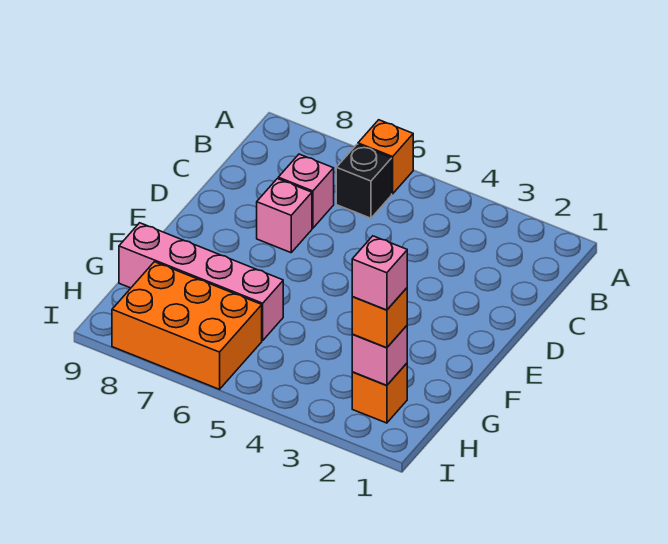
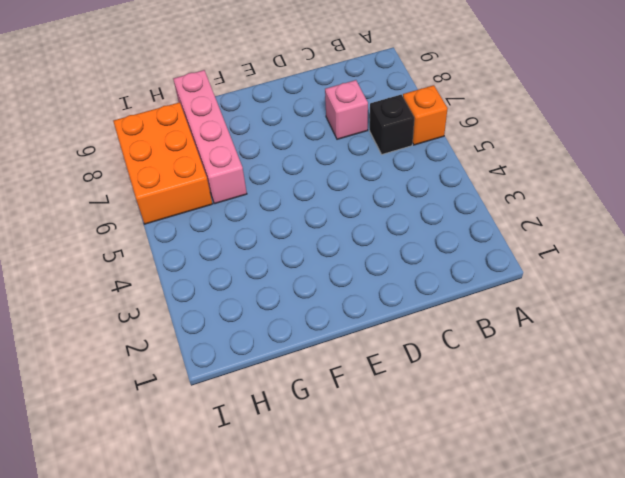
none -> pink 1x1 brick [257,179,312,253]
none -> orange 1x1 brick [352,363,407,423]

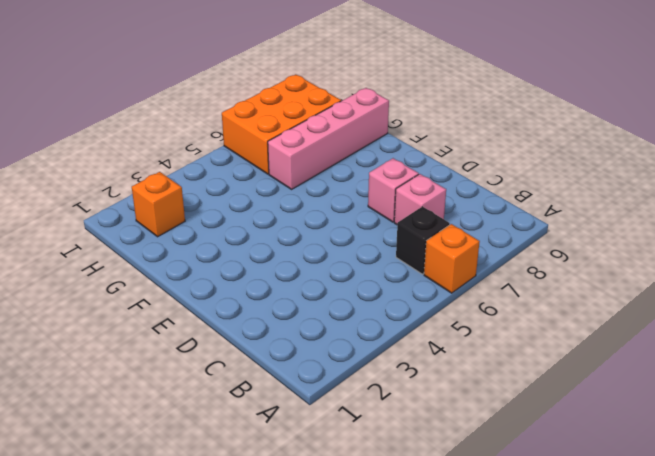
none -> pink 1x1 brick [352,326,407,386]
none -> orange 1x1 brick [352,288,407,348]

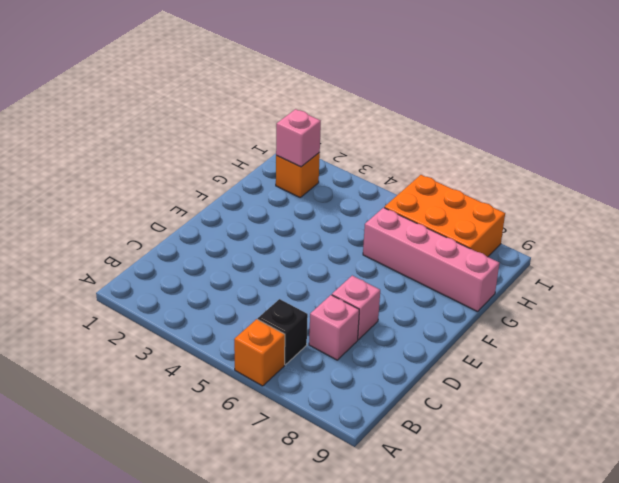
none -> orange 1x1 brick [352,288,407,348]
none -> pink 1x1 brick [352,236,407,310]

